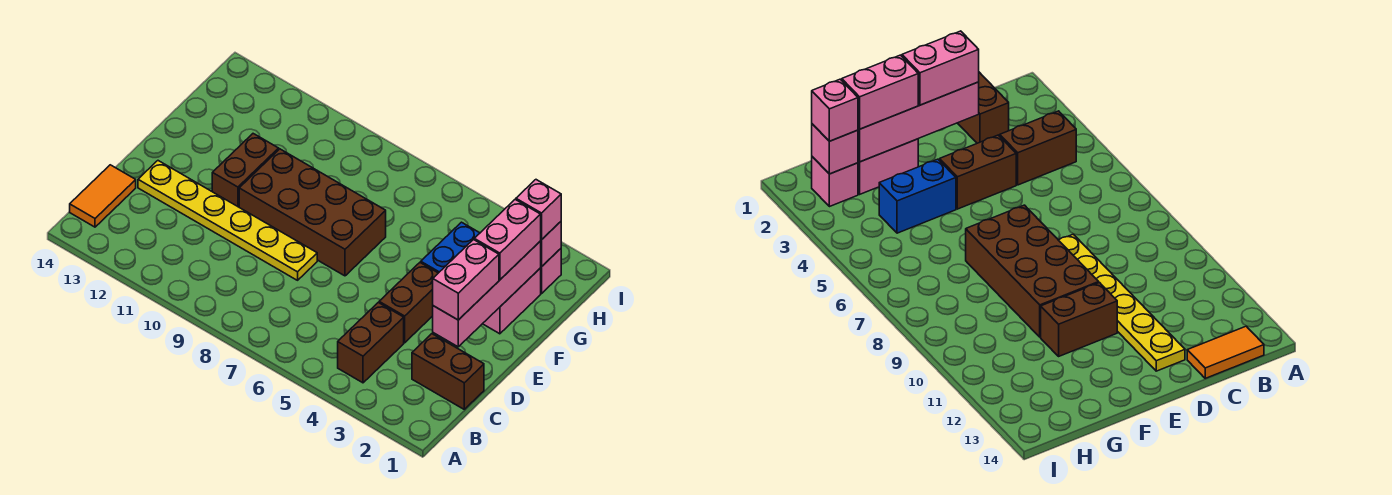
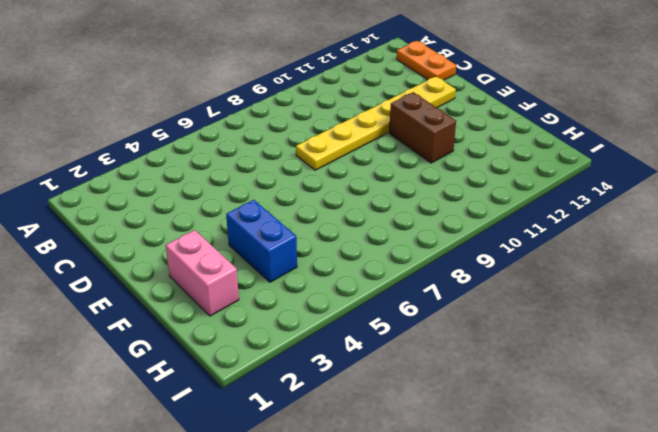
orange 1x2 plate [397,41,456,80] -> orange 1x2 tile [70,165,136,227]
none -> brown 1x2 brick [338,303,404,383]
none -> brown 1x2 brick [412,334,484,409]
none -> brown 1x2 brick [379,263,438,343]

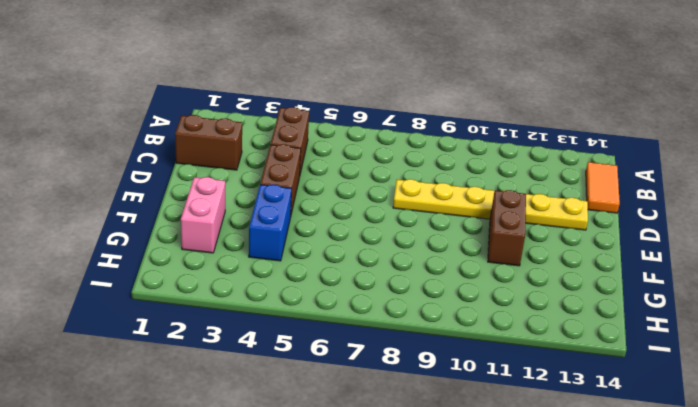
none -> brown 2x4 brick [239,149,386,276]
none -> pink 1x1 brick [541,249,561,294]
none -> pink 1x4 brick [433,241,541,347]

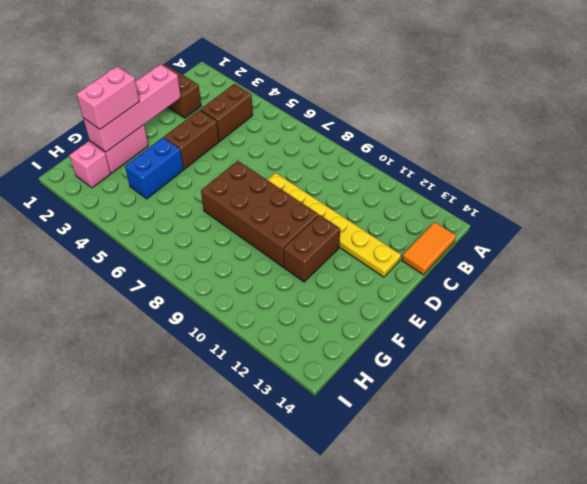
none -> pink 1x1 brick [541,222,561,267]
none -> pink 1x2 brick [433,240,499,320]
none -> pink 1x1 brick [516,180,561,240]

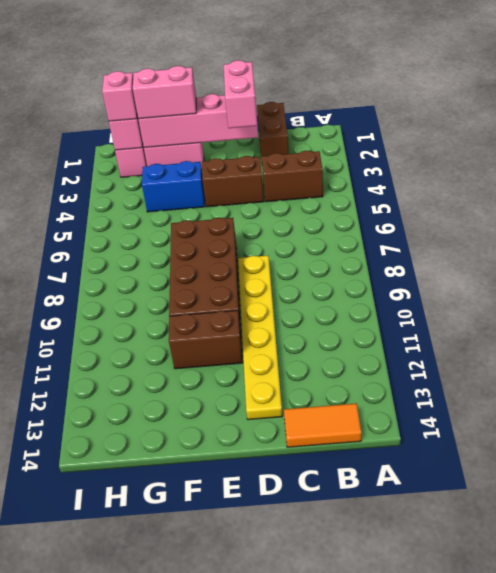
pink 1x2 brick [224,60,257,128] -> pink 1x2 brick turned to [433,240,499,320]

